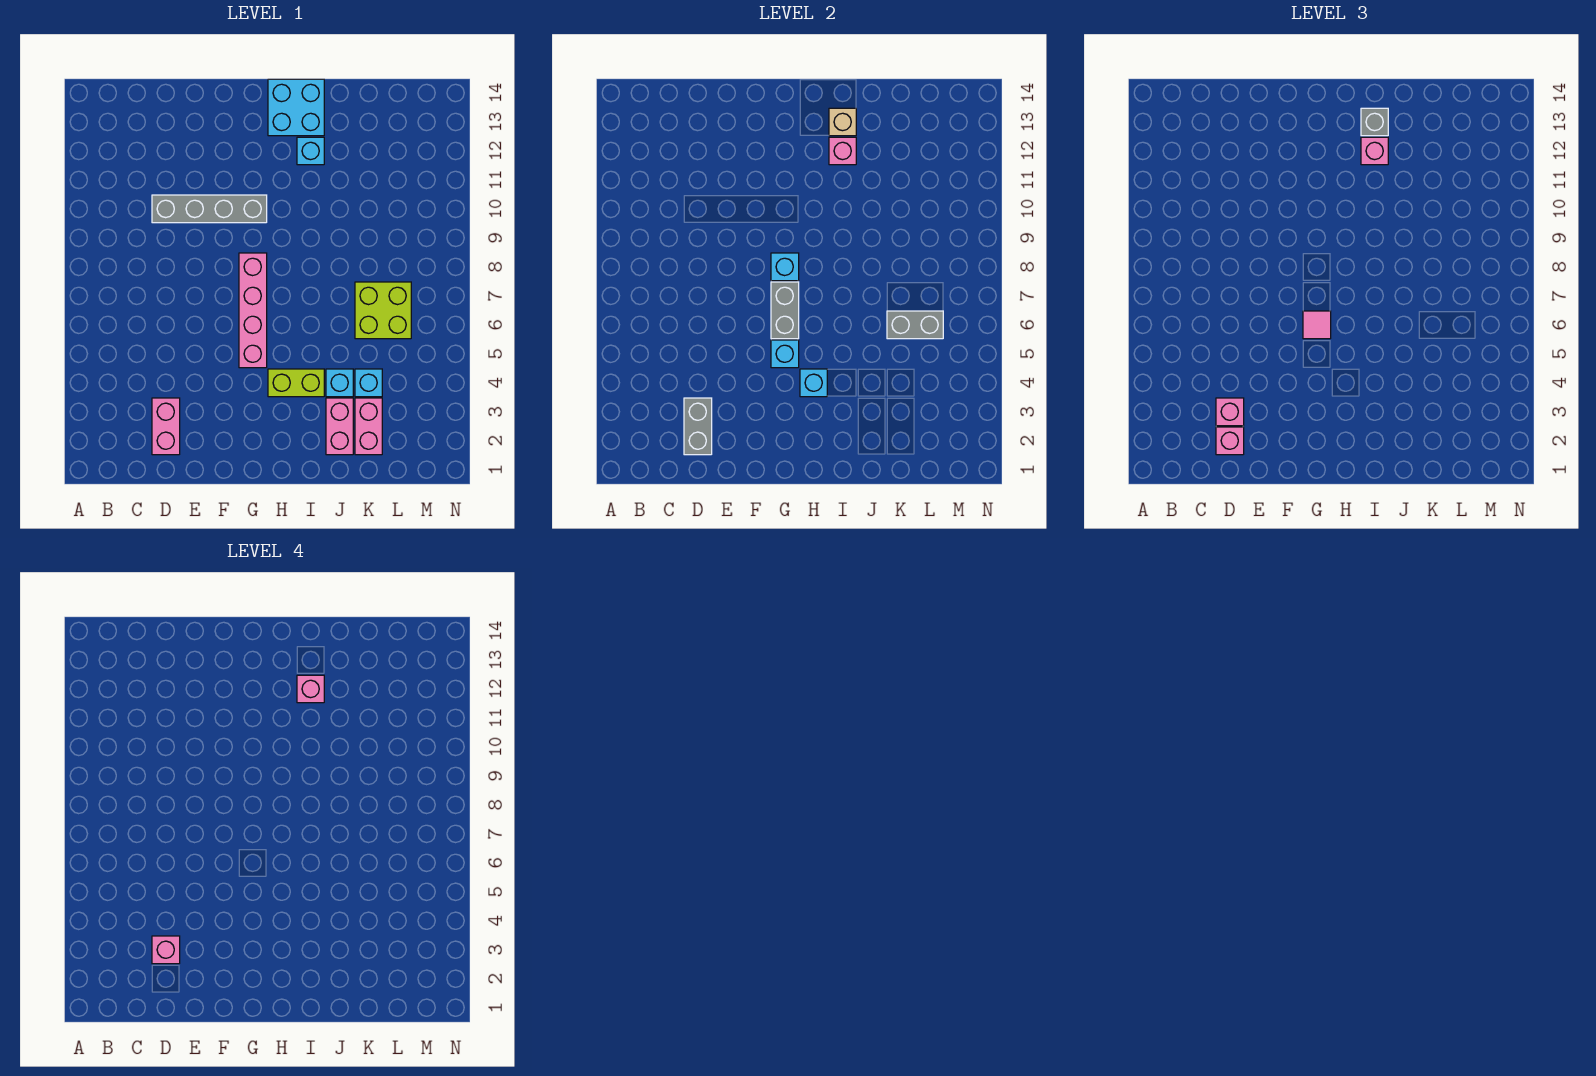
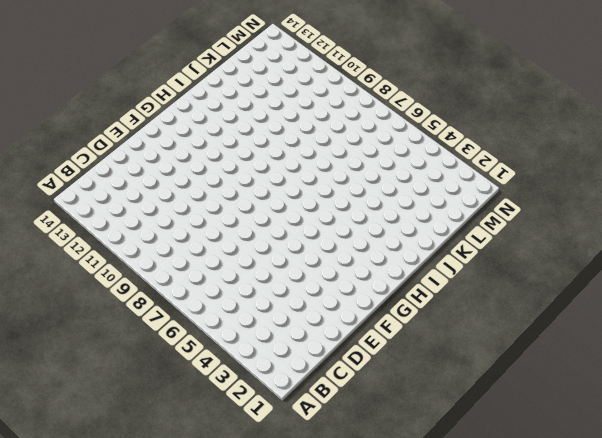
none -> pink 1x2 brick [152,398,180,455]
none -> grey 1x4 brick [152,195,267,223]
none -> pink 1x4 brick [239,253,267,368]

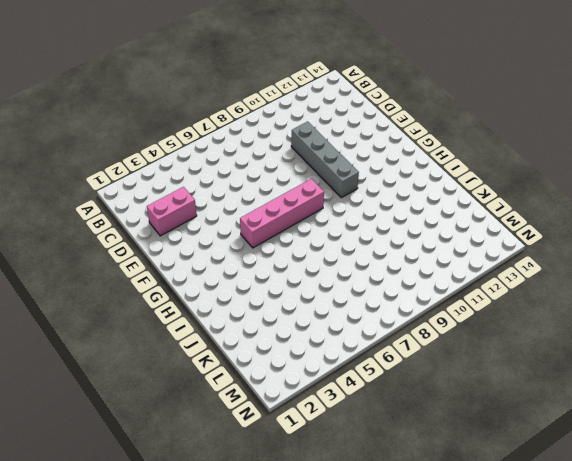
none -> lime 1x2 brick [268,369,324,397]
none -> cyan 2x2 brick [268,79,324,136]
none -> cyan 1x1 brick [297,137,324,165]

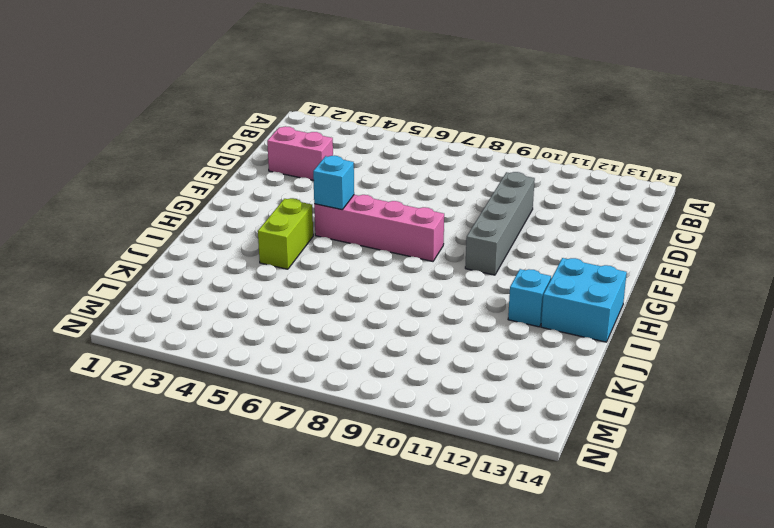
none -> pink 1x2 brick [326,398,353,455]
none -> cyan 1x1 brick [326,369,353,397]
none -> pink 1x2 brick [355,398,382,455]

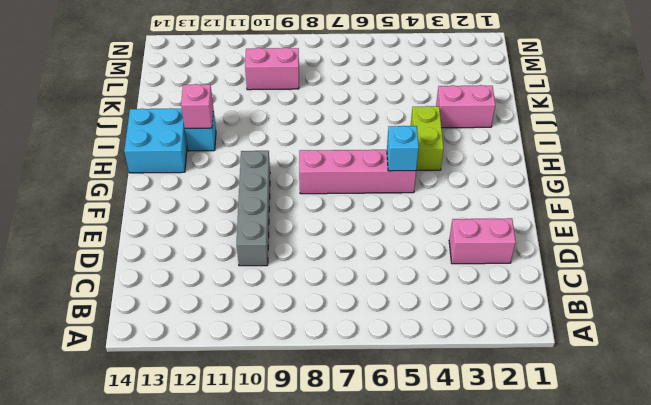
pink 1x2 brick [245,48,299,90] -> pink 1x2 brick moved to [355,398,382,455]
none -> cyan 1x1 brick [326,369,353,397]
none -> cyan 1x1 brick [355,369,382,397]
none -> lime 2x2 brick [355,282,411,339]

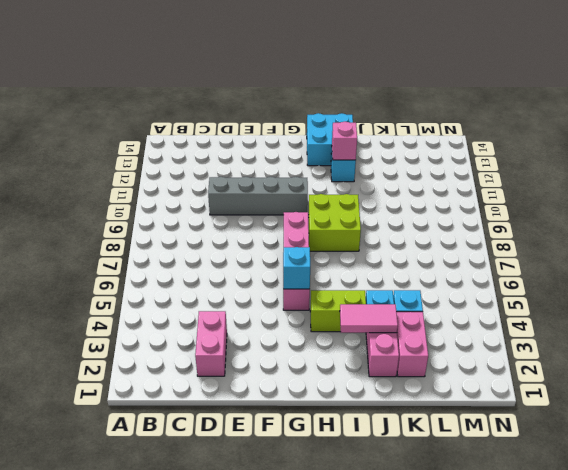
lime 2x2 brick [308,194,361,251] -> lime 2x2 brick moved to [355,282,411,339]
pink 1x2 tile [340,304,398,333] -> none
none -> grey 1x2 brick [684,398,712,455]
none -> grey 1x2 brick [771,282,799,339]
none -> cyan 1x1 brick [771,253,799,281]

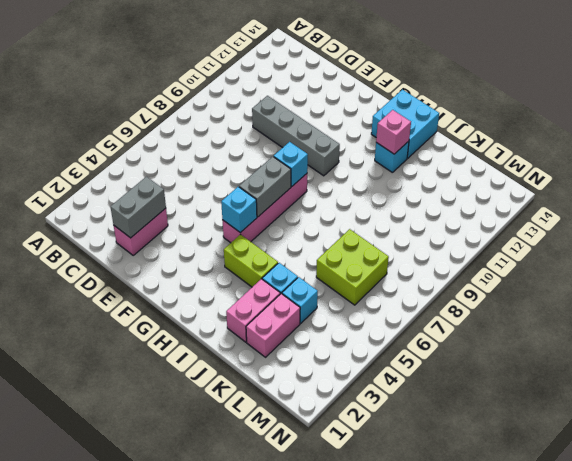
none -> cyan 1x1 brick [800,369,827,397]
none -> tan 1x1 brick [829,108,856,136]
none -> grey 1x2 brick [887,311,943,339]

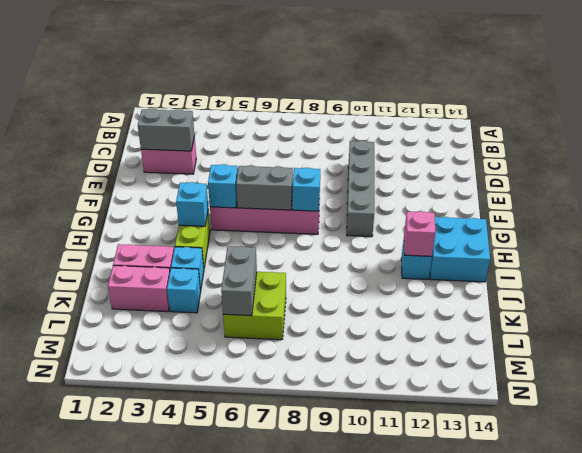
none -> tan 1x1 brick [829,108,856,136]
none -> pink 1x1 brick [1216,427,1244,455]
none -> pink 1x1 brick [1216,398,1244,426]

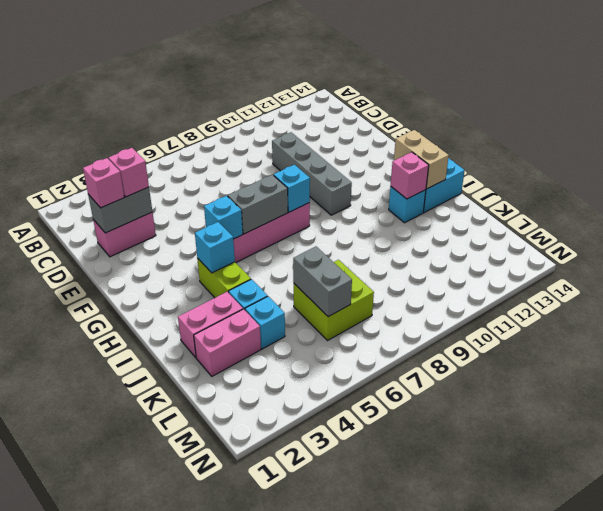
tan 1x2 brick [394,130,449,189] -> tan 1x1 brick [829,108,856,136]
none -> pink 1x1 tile [1303,311,1331,339]
none -> pink 1x1 brick [1361,137,1388,165]
none -> grey 1x1 brick [1361,108,1388,136]

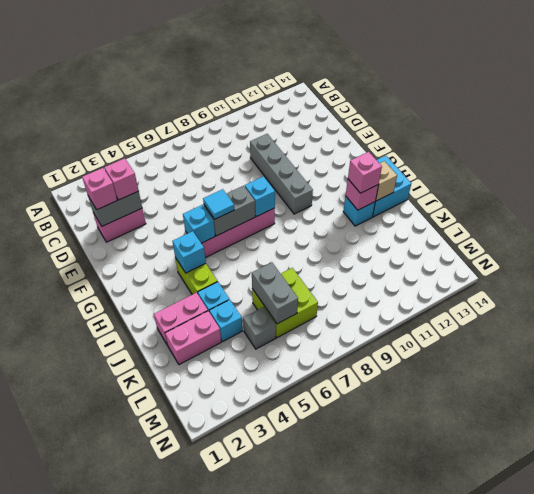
cyan 1x1 tile [203,189,234,219] -> pink 1x1 tile [1303,311,1331,339]
grey 1x1 brick [243,307,276,349] -> grey 1x1 brick moved to [1361,108,1388,136]
none -> pink 1x1 brick [152,936,180,964]
none -> pink 1x1 brick [297,675,324,703]

